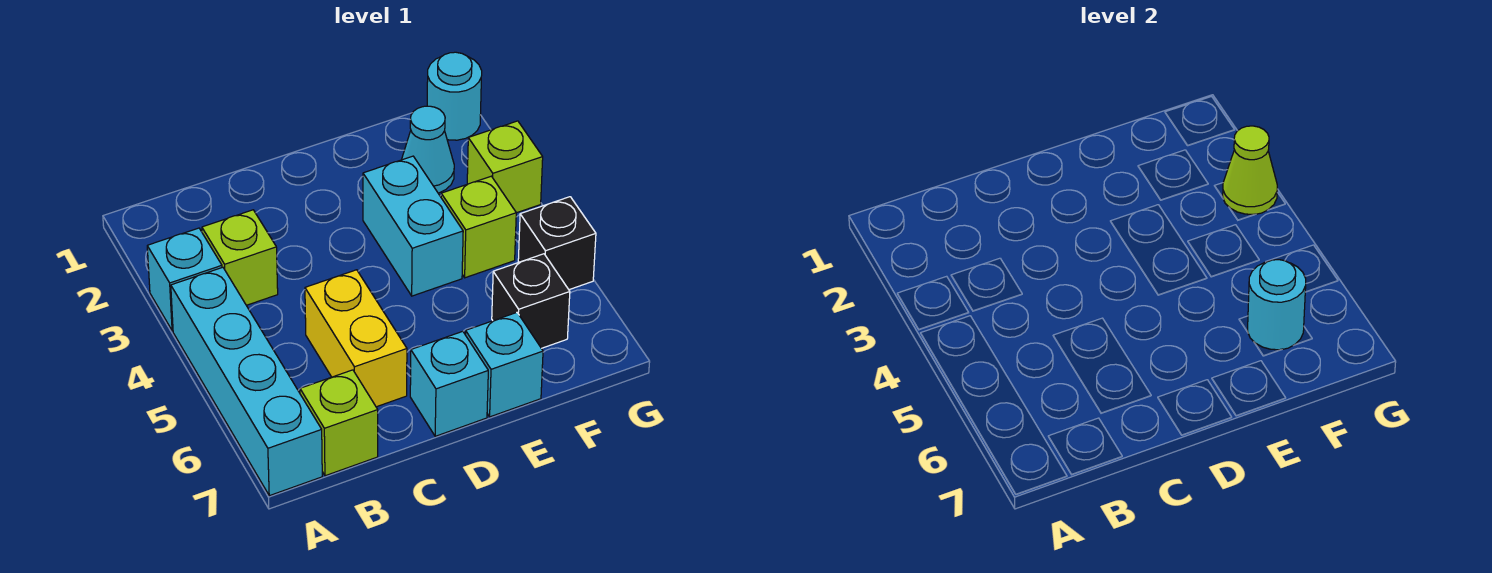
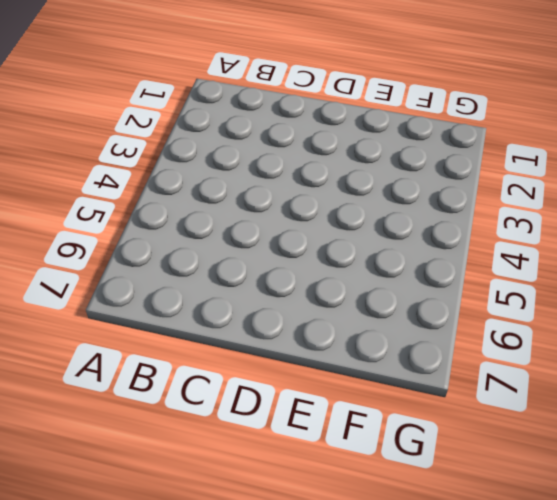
none -> cyan 1x1 brick [147,228,222,331]
none -> cyan 1x4 brick [171,267,322,496]
none -> lime 1x1 brick [202,210,278,305]

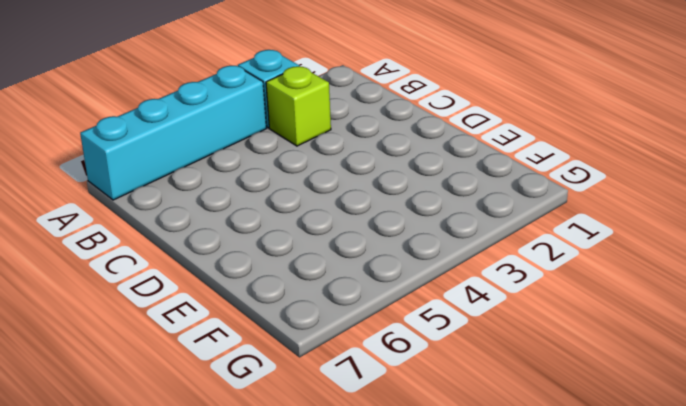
none -> lime 1x1 brick [300,370,378,476]
none -> yellow 1x2 brick [305,270,407,407]
none -> cyan 1x1 brick [410,331,488,436]

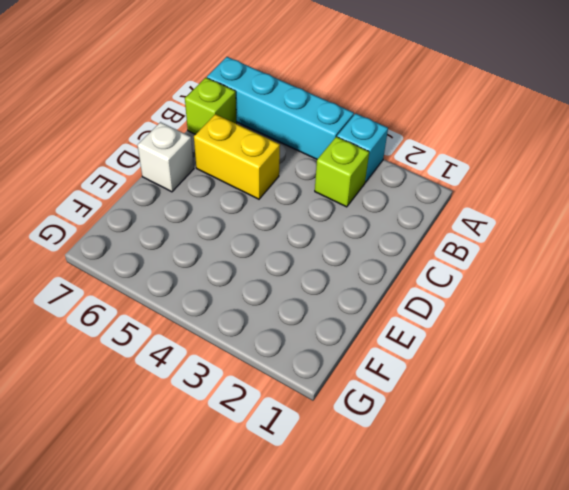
white 1x1 brick [138,122,194,192] -> cyan 1x1 brick [410,331,488,436]
none -> cyan 1x2 brick [363,156,463,296]
none -> cyan 1x1 brick [465,313,543,417]
none -> cyan 1x1 cone [402,106,454,193]

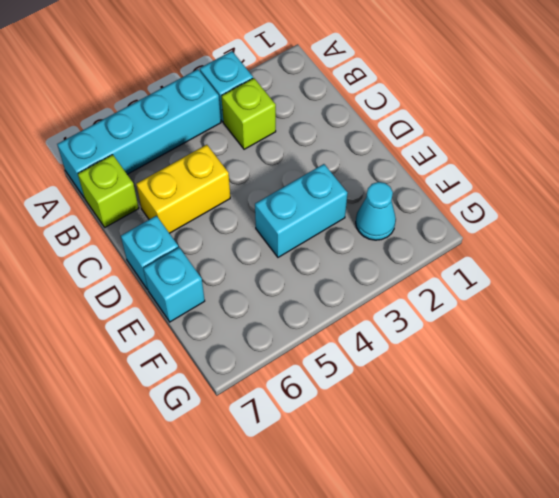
none -> lime 1x1 brick [441,176,516,278]
none -> black 1x1 brick [492,254,570,348]
none -> cyan 1x1 round brick [427,52,482,140]

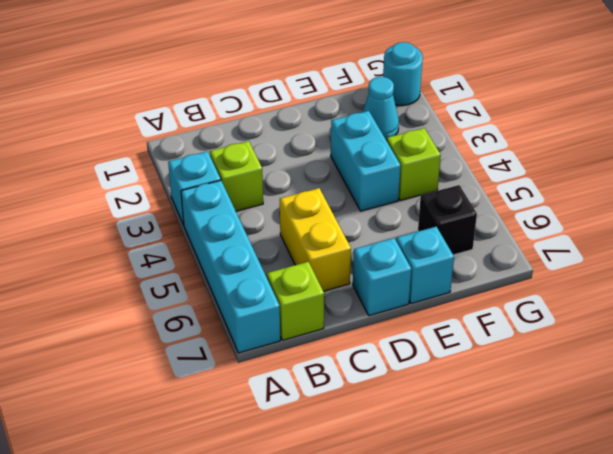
none -> lime 1x1 brick [467,121,543,213]
none -> black 1x1 brick [518,197,596,290]
none -> cyan 1x1 round brick [1248,260,1306,350]

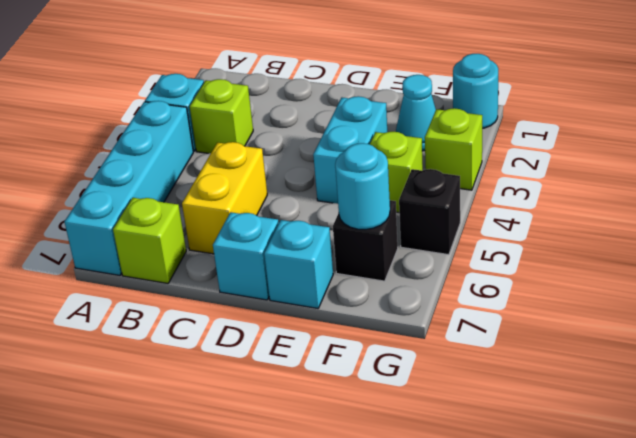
none -> lime 1x1 cone [1223,126,1277,214]

